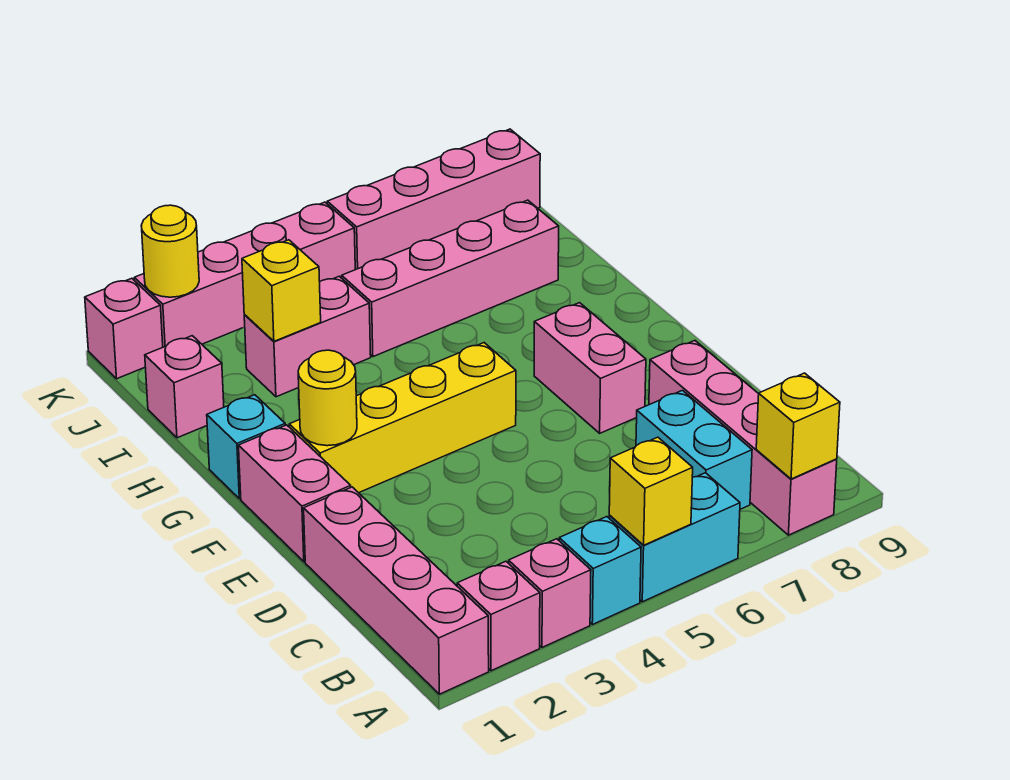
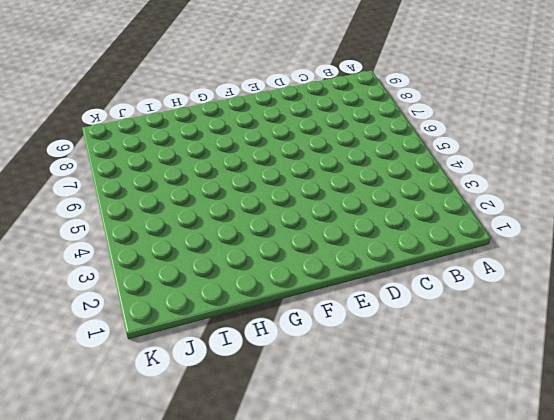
none -> pink 1x4 brick [304,487,489,694]
none -> pink 1x1 brick [457,561,540,671]
none -> pink 1x1 brick [509,539,591,647]

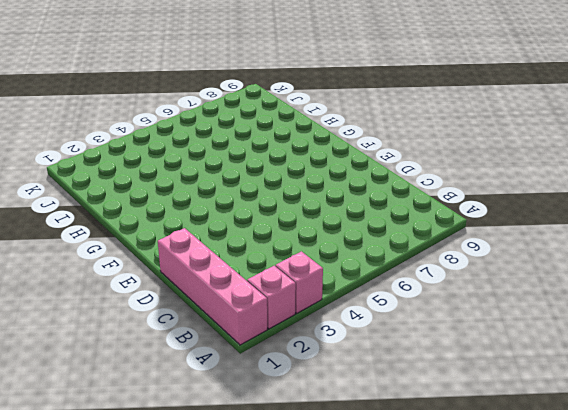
none -> cyan 1x1 brick [559,517,641,625]
none -> cyan 1x2 brick [609,473,740,602]
none -> pink 1x4 brick [649,341,837,535]

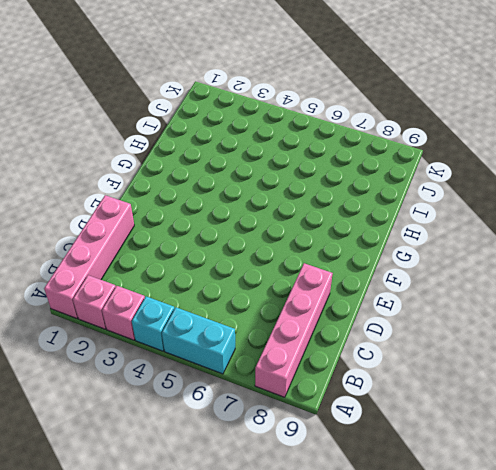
none -> cyan 1x2 brick [636,390,752,509]
none -> pink 1x2 brick [239,425,351,562]
none -> pink 1x2 brick [534,303,646,433]

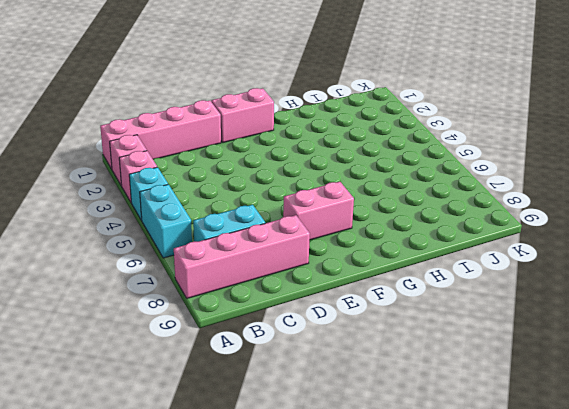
none -> yellow 1x4 brick [289,343,516,493]
none -> cyan 1x1 brick [207,395,285,499]
none -> pink 1x1 brick [145,336,224,438]

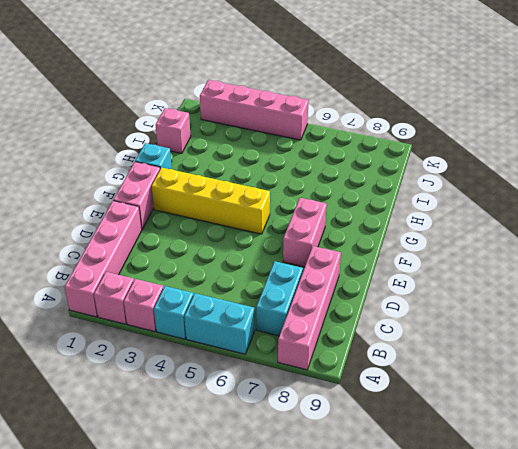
none -> pink 1x2 brick [244,276,371,397]
none -> pink 1x4 brick [342,200,559,357]
none -> pink 1x1 brick [85,278,163,379]

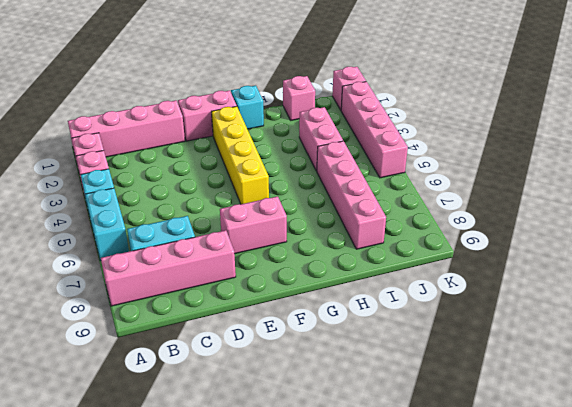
none -> pink 1x4 brick [327,129,540,270]
none -> yellow 1x1 brick [609,437,693,545]
none -> yellow 1x1 brick [756,373,840,479]

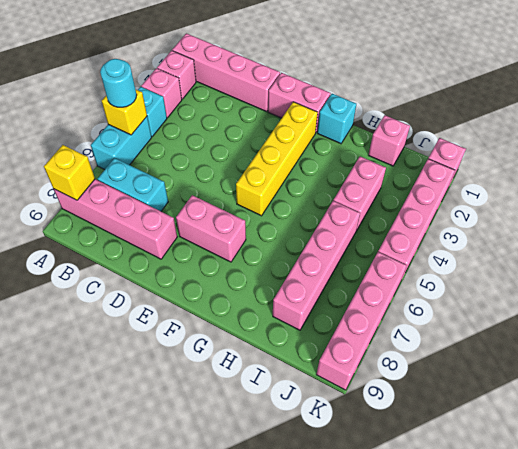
cyan 1x1 round brick [100,59,137,107] -> none
none -> yellow 1x1 round brick [298,350,357,446]
none -> yellow 1x1 brick [242,240,321,341]
none -> yellow 1x1 round brick [141,205,199,297]

